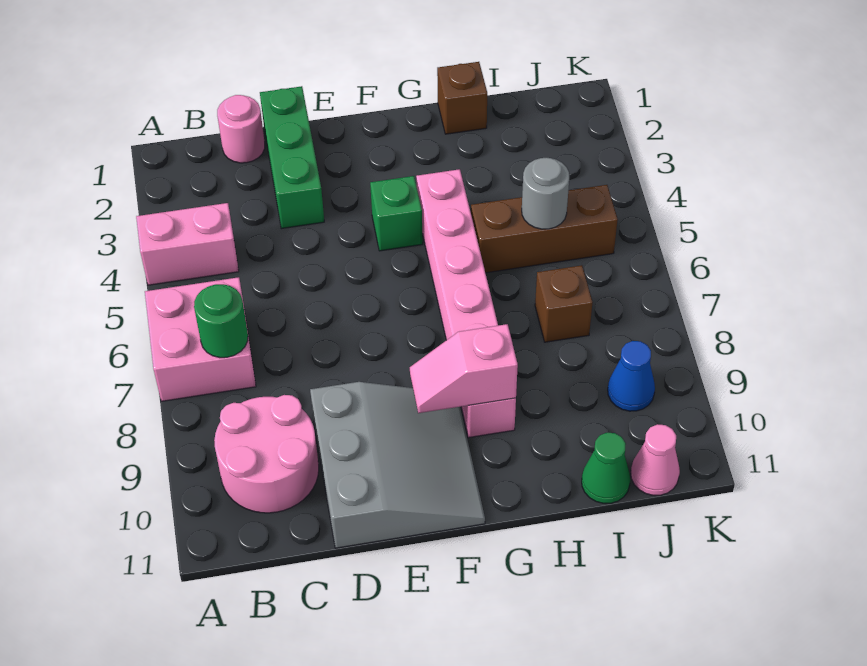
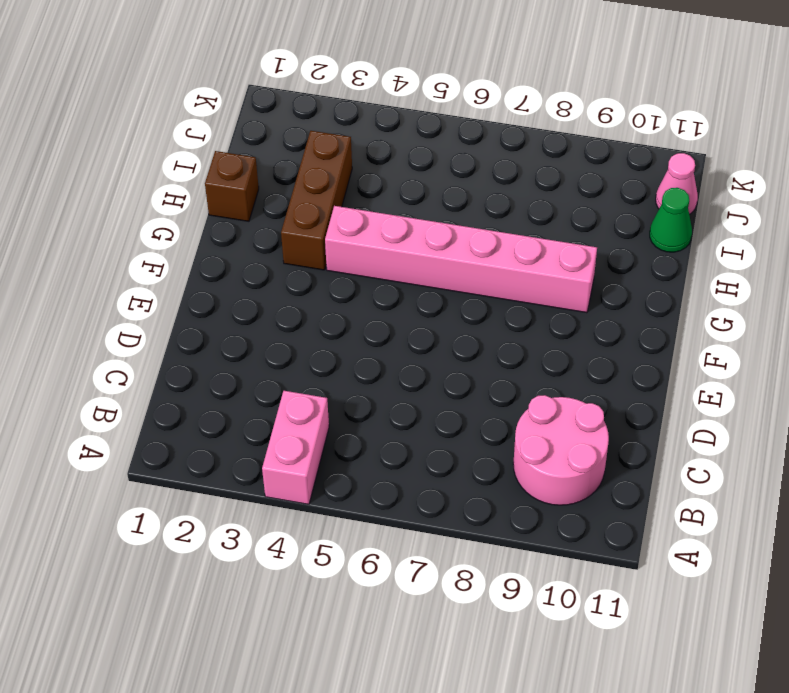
brown 1x3 brick [281,131,352,270] -> brown 1x3 brick moved to [471,185,618,273]
none -> pink 2x2 brick [145,277,256,401]
none -> pink 1x1 round brick [217,95,265,163]
none -> green 1x3 brick [260,86,324,229]

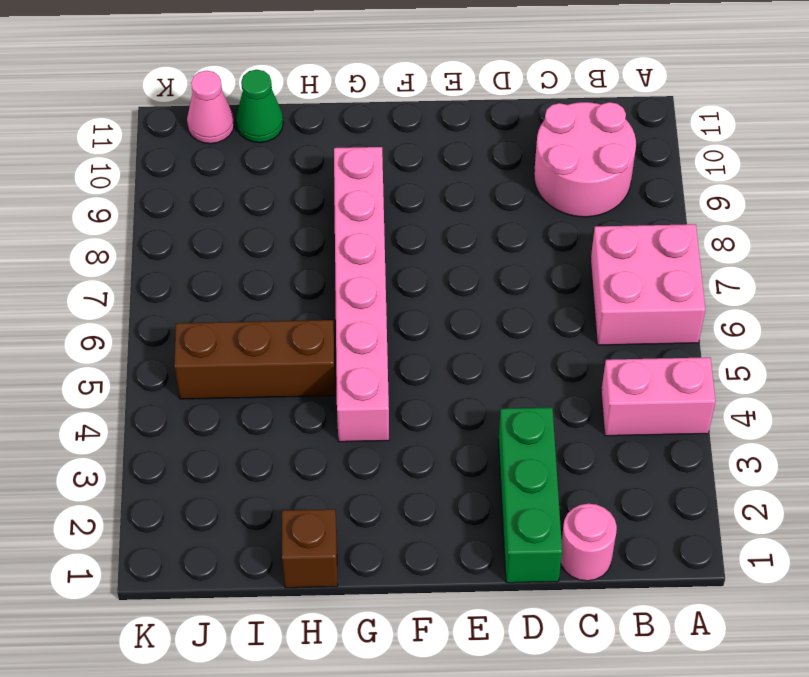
none -> grey 3x3 slope [310,382,485,548]
none -> green 1x1 brick [370,176,423,251]
none -> brown 1x1 brick [535,265,593,342]

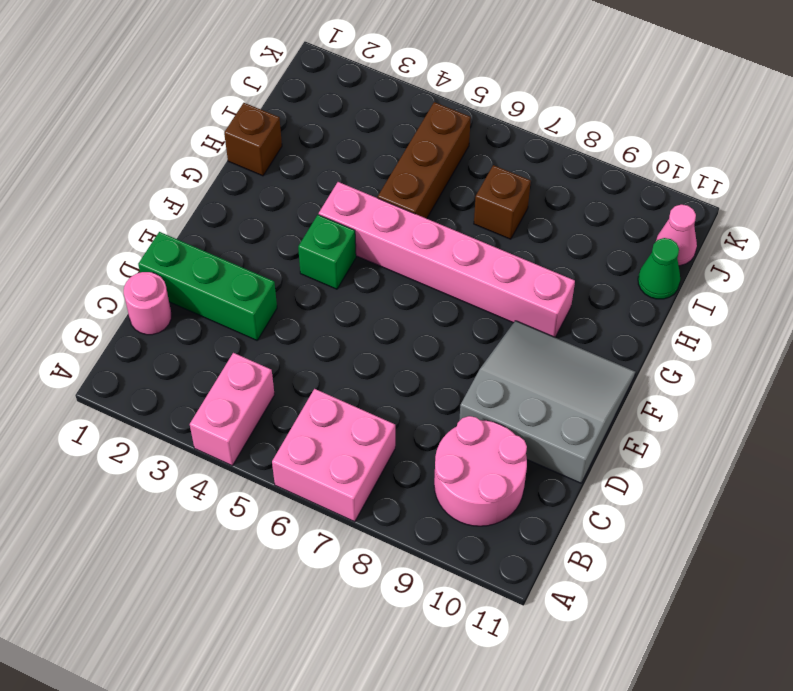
none -> blue 1x1 cone [608,341,655,411]
none -> green 1x1 round brick [194,284,248,358]
none -> pink 1x2 slope [410,324,518,413]

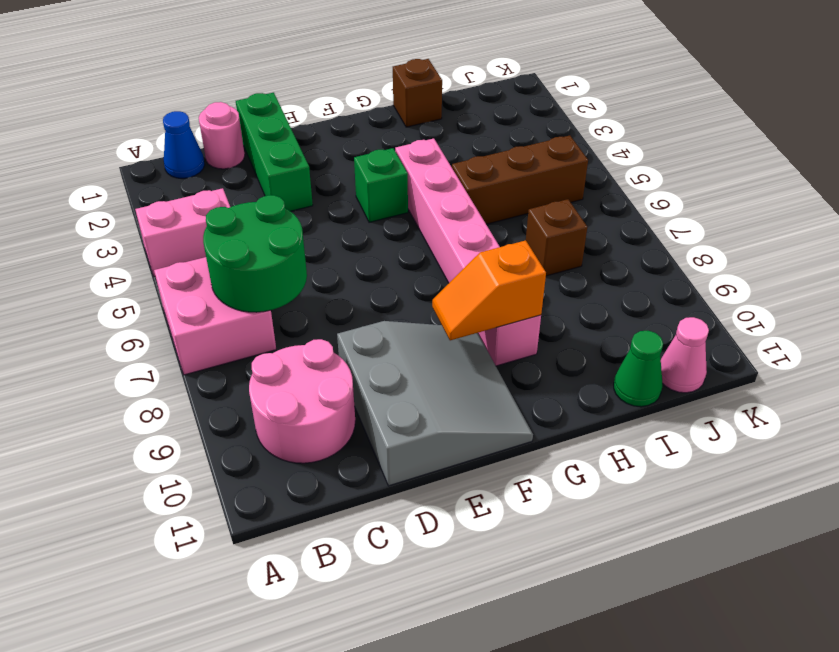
blue 1x1 cone [163,111,205,178] -> blue 1x1 cone moved to [608,341,655,411]
green 2x2 round brick [203,195,307,312] -> green 1x1 round brick [194,284,248,358]
orange 1x2 slope [432,240,546,340] -> pink 1x2 slope [410,324,518,413]
none -> grey 1x1 round brick [522,158,569,229]

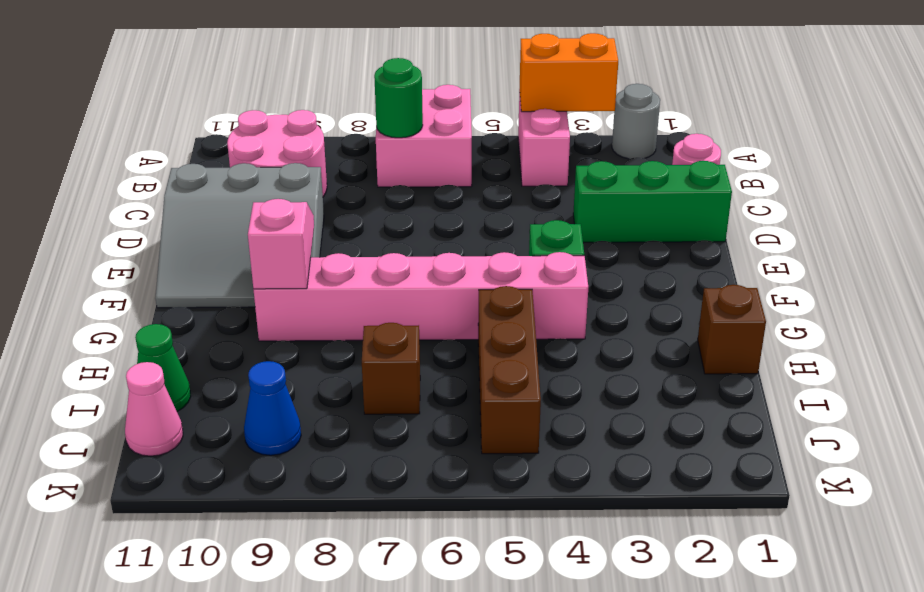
grey 1x1 round brick [612,84,660,159] -> grey 1x1 round brick moved to [522,158,569,229]
orange 1x2 brick [520,33,618,112] -> none

